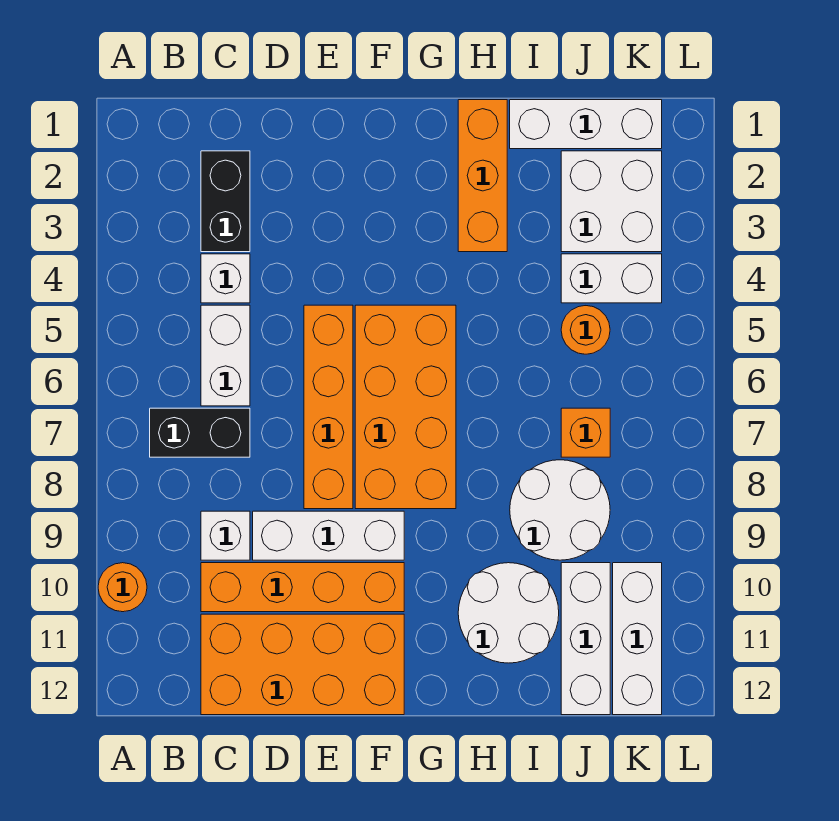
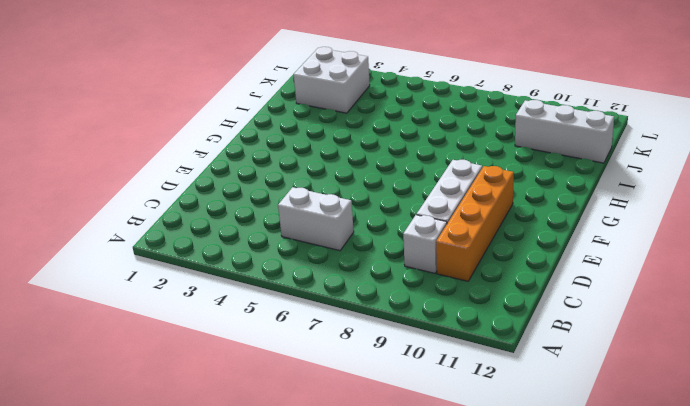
none -> orange 1x1 round brick [98,563,147,612]
none -> black 1x2 brick [150,408,250,457]
none -> black 1x2 brick [201,151,250,252]

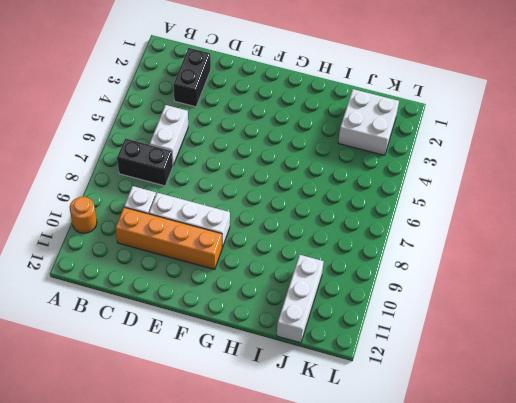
none -> white 1x1 brick [201,254,250,303]
none -> orange 2x4 brick [201,614,404,715]
none -> orange 1x4 brick [304,305,353,509]

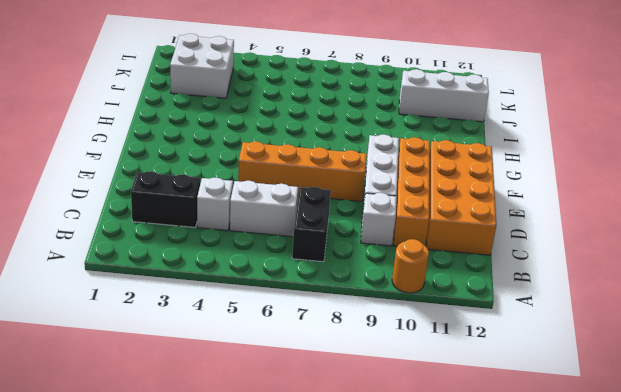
none -> orange 2x4 brick [355,305,456,509]
none -> orange 1x3 brick [458,100,507,252]
none -> white 2x2 round brick [458,563,559,663]

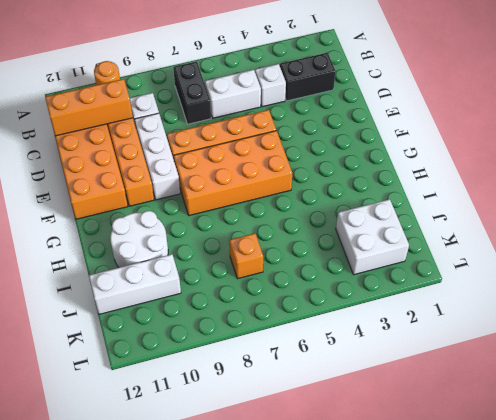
orange 1x3 brick [45,79,133,136] -> orange 1x3 brick moved to [458,100,507,252]
none -> white 1x3 brick [510,100,662,149]
none -> white 2x2 round brick [510,460,610,560]
none -> white 1x2 brick [561,254,662,303]

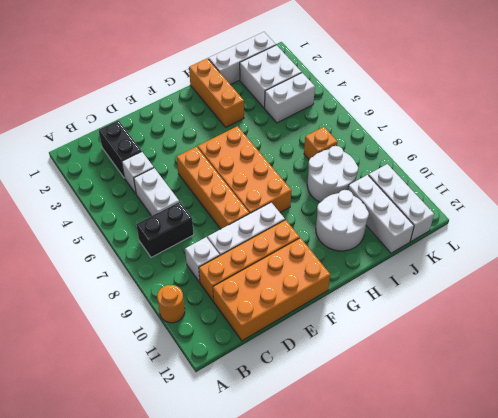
none -> orange 1x1 round brick [561,306,610,354]

